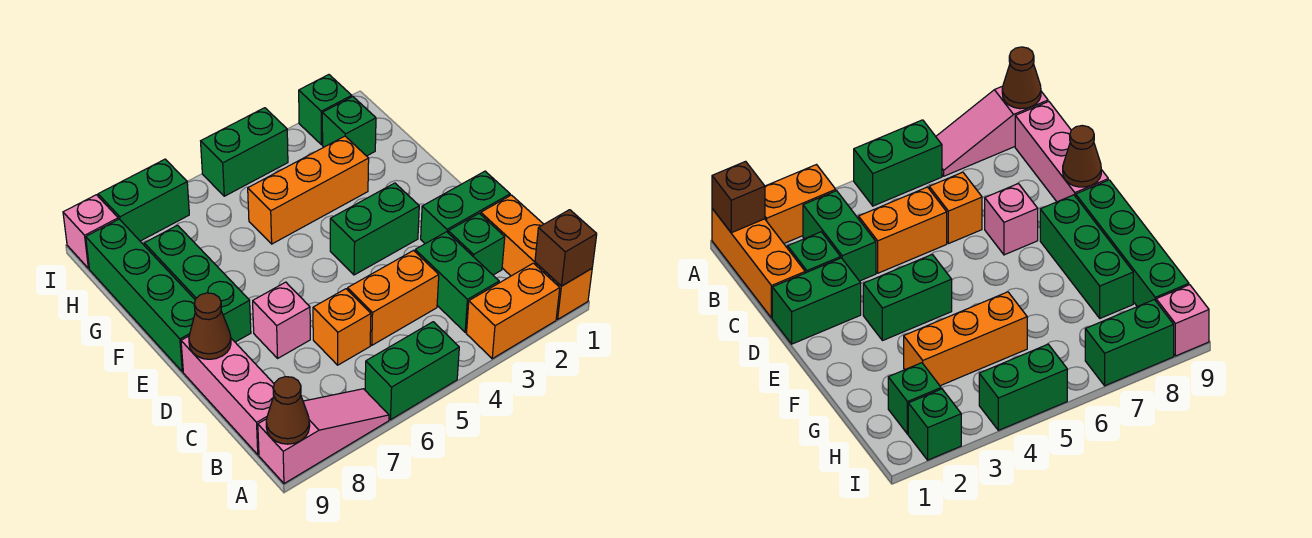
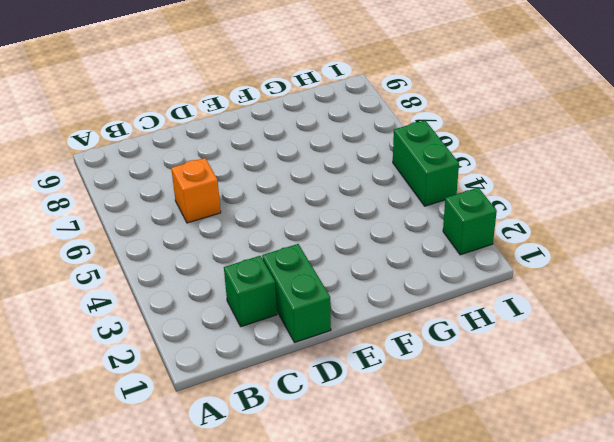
none -> orange 1x3 brick [481,195,592,319]
none -> orange 1x2 brick [466,263,560,359]
none -> green 1x2 brick [365,322,459,420]

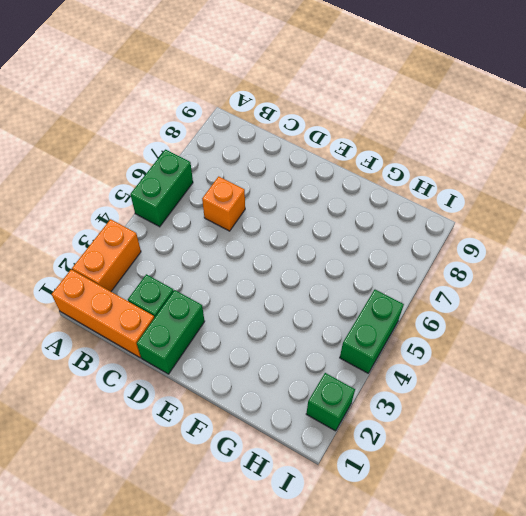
none -> pink 1x3 slope [258,389,389,484]
none -> green 1x2 brick [415,232,499,332]
none -> pink 1x3 brick [181,336,274,455]

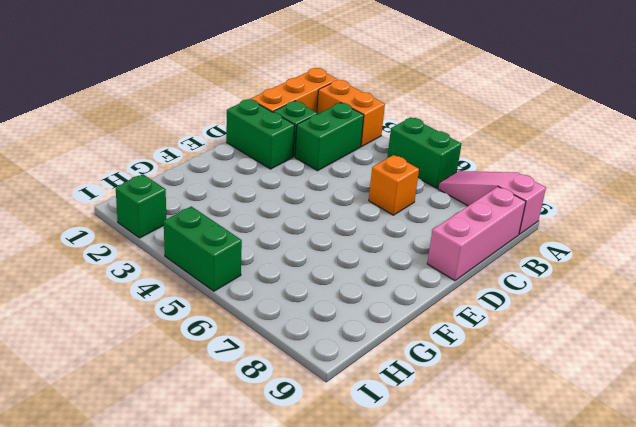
none -> orange 1x2 brick [348,251,439,345]
none -> pink 1x1 brick [253,282,310,358]
none -> green 1x2 brick [330,183,419,275]

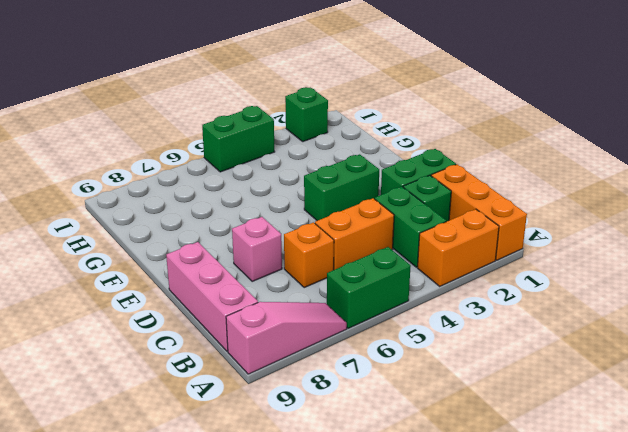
none -> green 1x3 brick [144,225,251,342]
none -> green 1x4 brick [86,219,195,372]
none -> orange 1x3 brick [248,136,369,244]

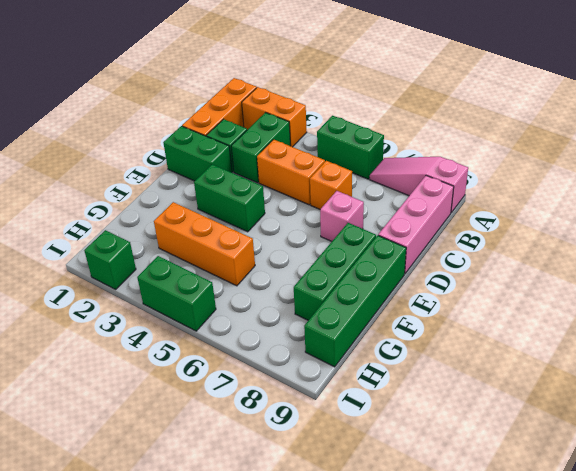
none -> green 1x1 brick [322,97,376,156]
none -> green 1x2 brick [98,159,189,241]
none -> pink 1x1 brick [63,195,118,269]

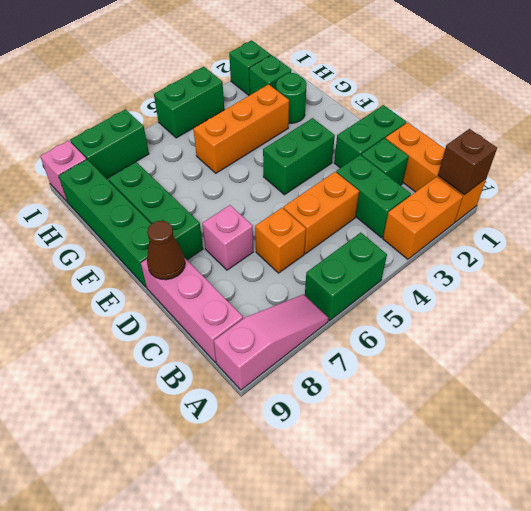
green 1x1 round brick [276,73,307,123] -> none
none -> brown 1x1 cone [266,377,310,444]

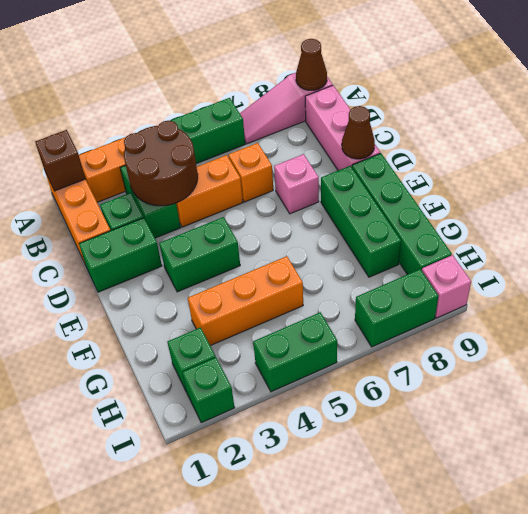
brown 2x2 round brick [124,121,198,206] -> none

